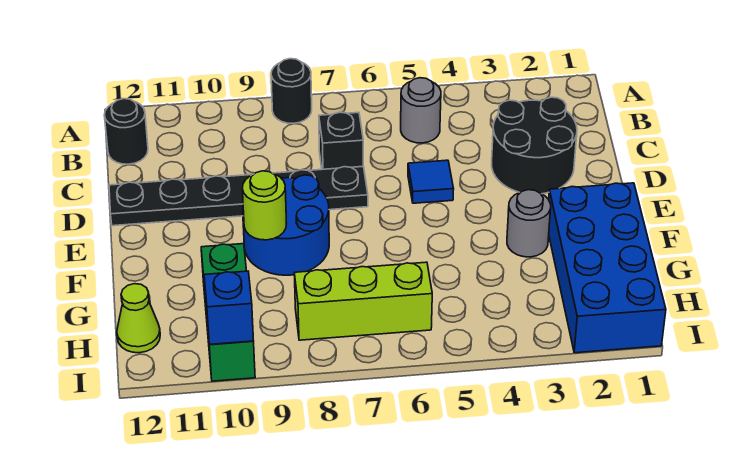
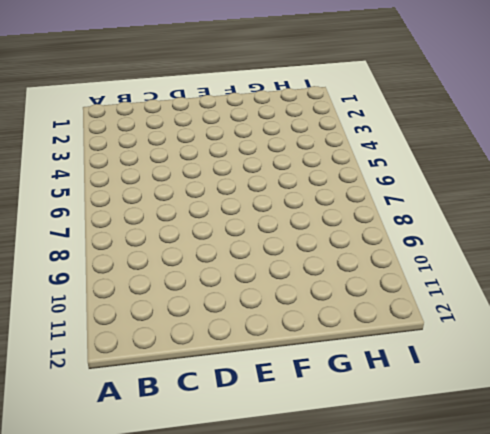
none -> black 1x1 round brick [271,59,312,123]
none -> grey 1x1 round brick [401,78,441,143]
none -> black 1x1 round brick [104,99,148,164]

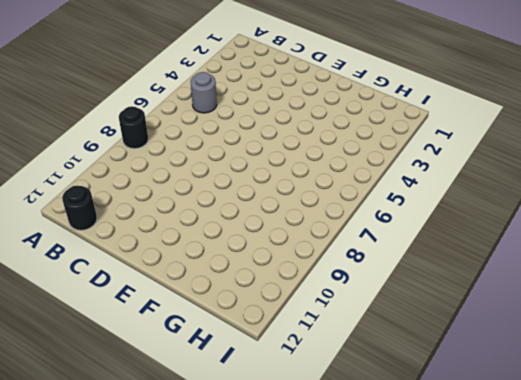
none -> black 2x2 round brick [492,97,577,194]
none -> black 1x1 brick [319,112,363,169]
none -> blue 1x1 tile [408,160,454,203]

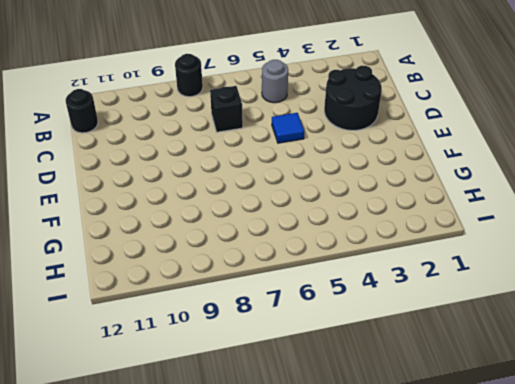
none -> black 1x6 plate [109,166,368,226]
none -> blue 2x2 round brick [243,175,329,275]
none -> blue 2x4 brick [549,183,666,353]

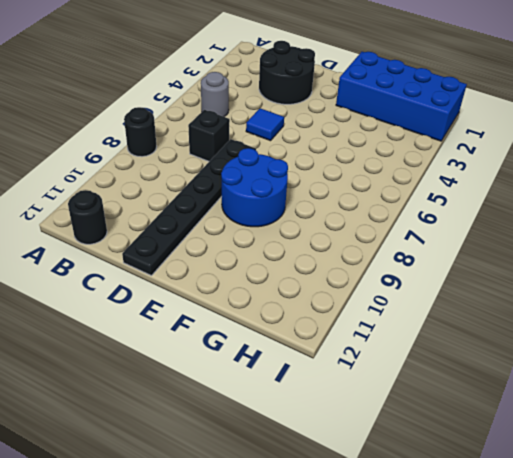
none -> grey 1x1 round brick [507,190,551,257]
none -> green 1x3 brick [201,244,255,381]
none -> lime 1x3 brick [294,262,432,340]

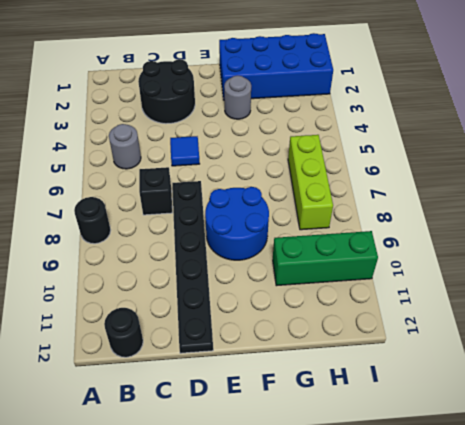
none -> lime 1x1 cone [117,284,160,353]
none -> lime 1x1 round brick [242,171,286,240]
none -> blue 1x1 brick [204,271,254,345]

